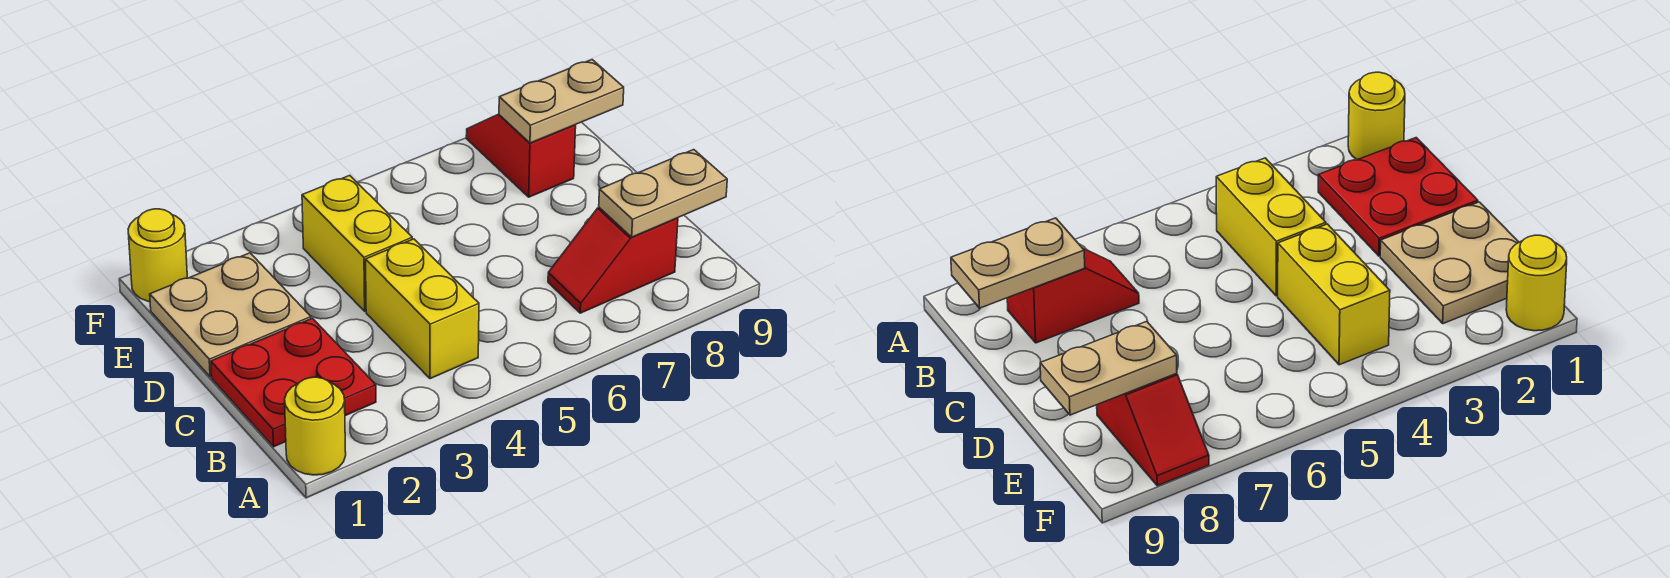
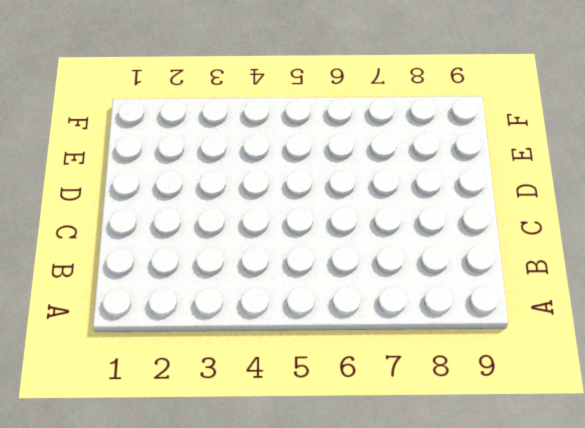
none -> yellow 1x1 round brick [285,377,346,475]
none -> red 2x2 plate [211,318,376,447]

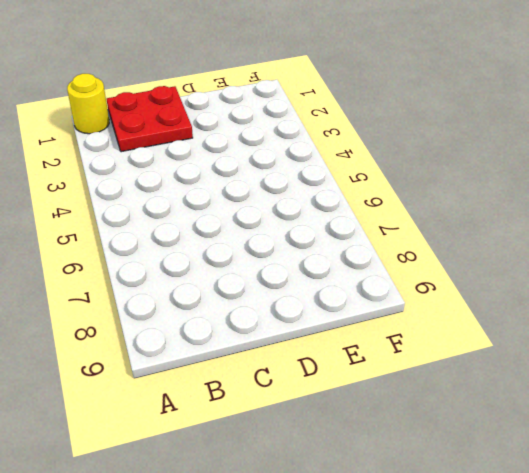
none -> yellow 1x2 brick [366,239,479,379]
none -> red 1x2 slope [548,208,678,313]

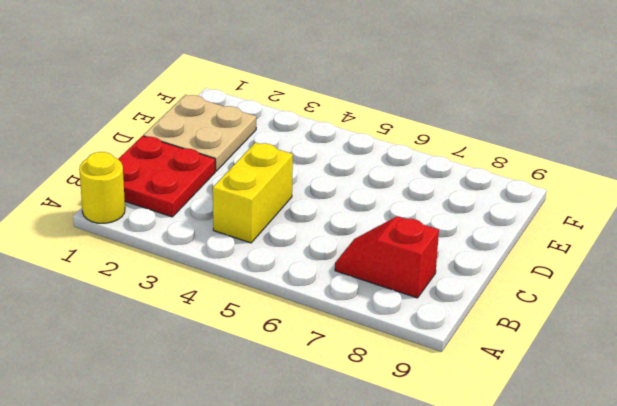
none -> yellow 1x2 brick [302,175,412,311]
none -> red 1x2 slope [466,114,576,197]

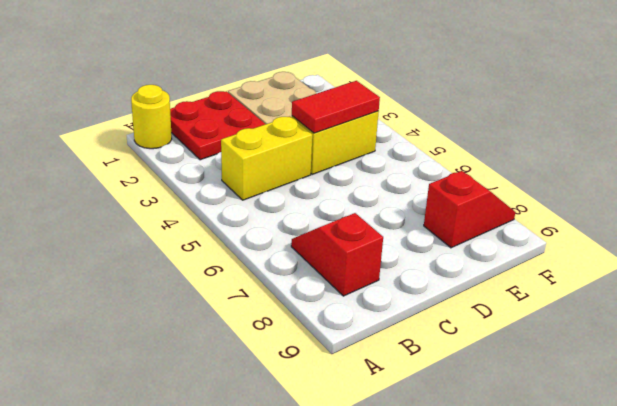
red 1x2 tile [292,81,380,133] -> none
none -> yellow 1x1 round brick [128,209,187,302]
none -> tan 1x2 plate [599,150,727,237]

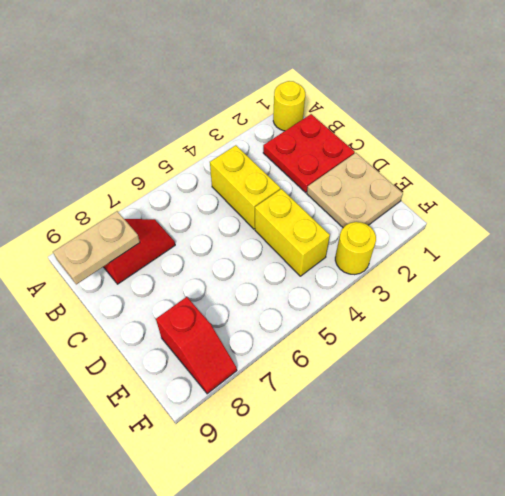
yellow 1x1 round brick [335,222,376,275] -> yellow 1x1 round brick moved to [128,209,187,302]
none -> tan 1x2 plate [499,60,624,143]

